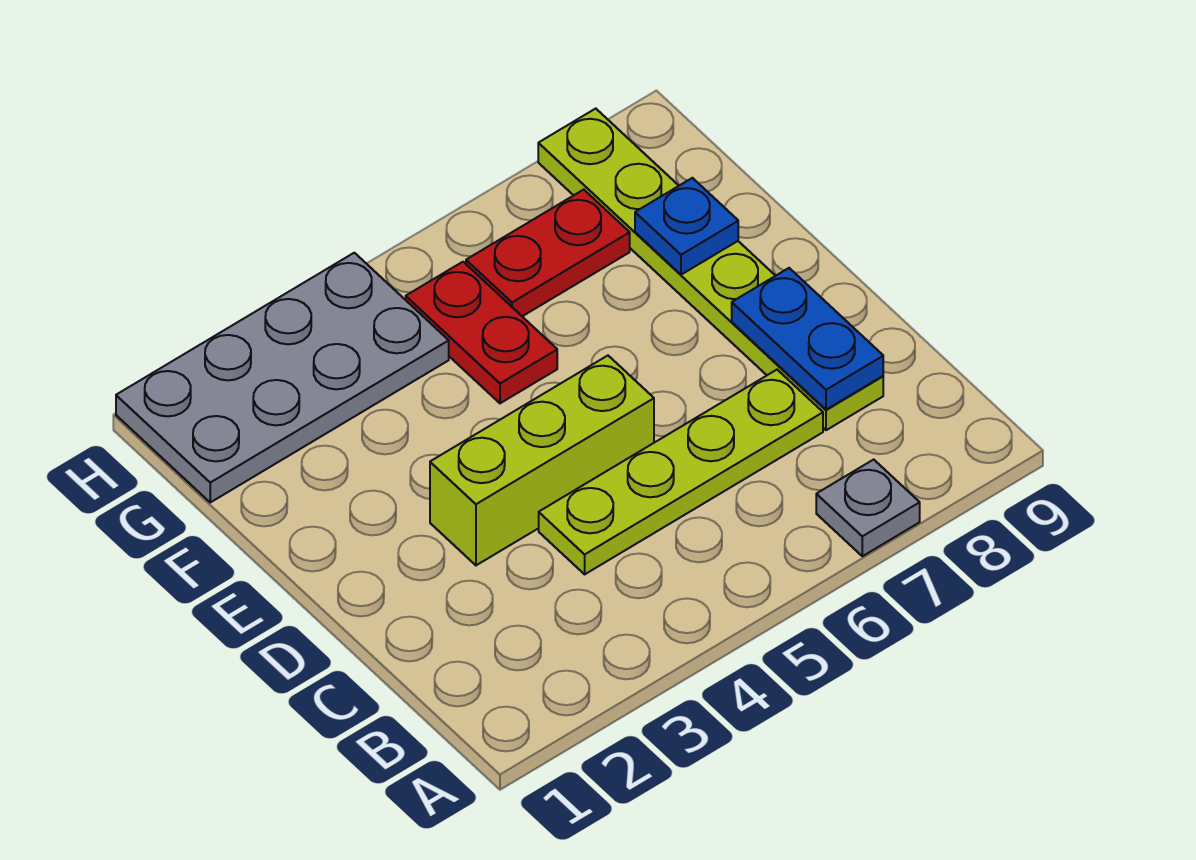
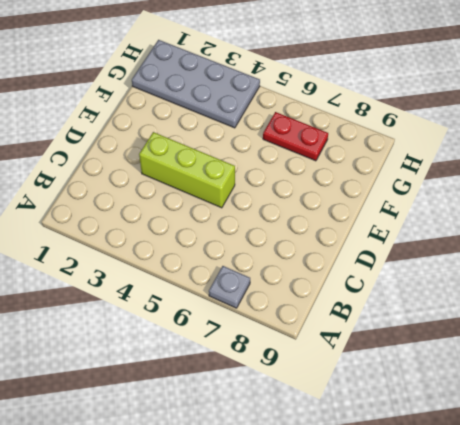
none -> lime 1x4 plate [539,370,823,574]
none -> lime 1x6 plate [538,109,883,430]

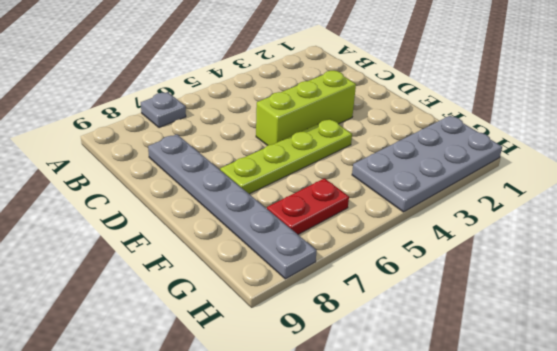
grey 1x6 plate [148,134,317,279] -> lime 1x6 plate [538,109,883,430]
lime 1x4 plate [220,119,352,194] -> lime 1x4 plate moved to [539,370,823,574]
none -> red 1x2 plate [406,262,557,403]
none -> blue 1x2 plate [732,268,883,410]

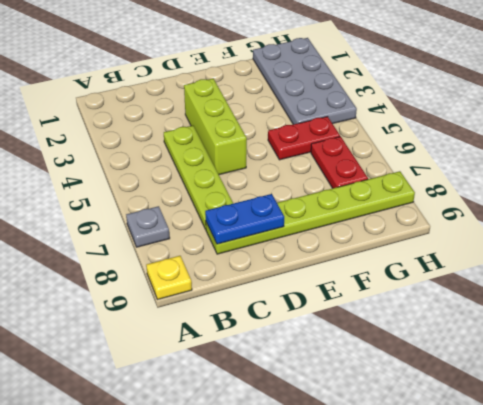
yellow 1x1 plate [146,256,192,299] -> none
none -> blue 1x1 plate [635,178,738,275]

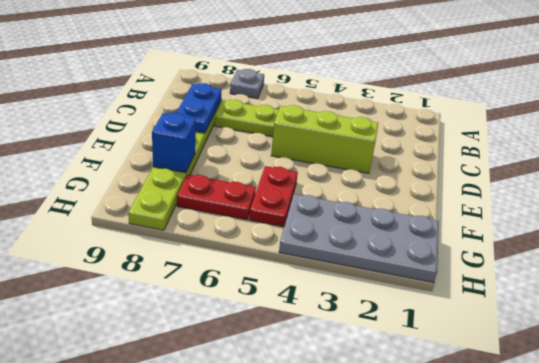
blue 1x1 brick [152,113,196,173] -> blue 1x1 plate [635,178,738,275]

